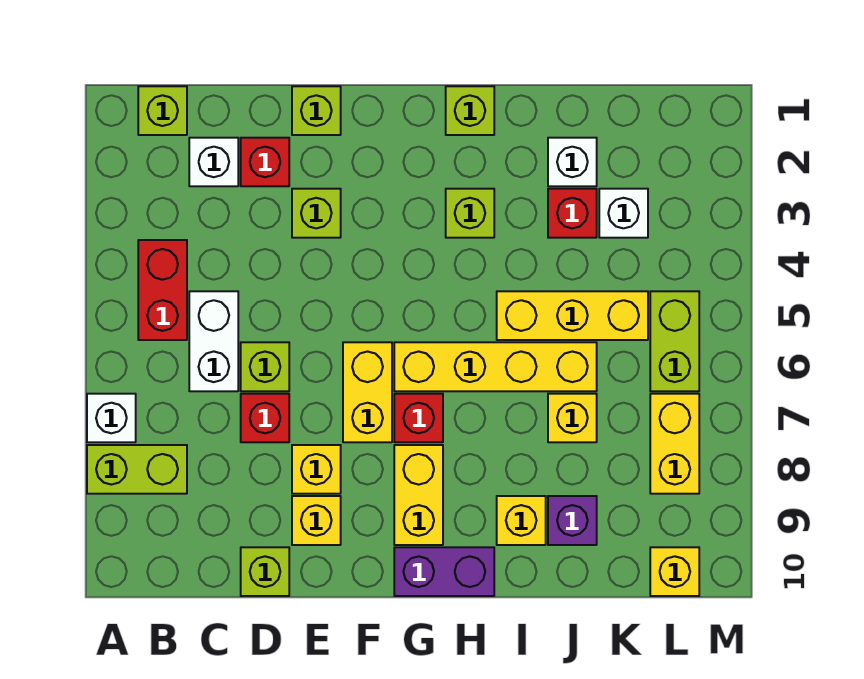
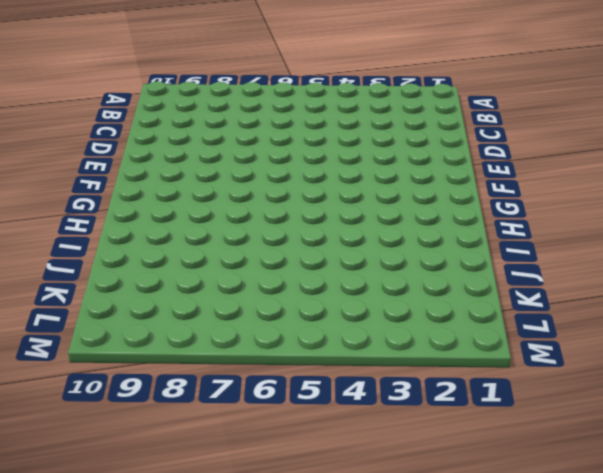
none -> white 1x1 brick [87,394,136,442]
none -> lime 1x2 brick [87,445,187,494]
none -> lime 1x1 brick [138,86,187,135]
none -> red 1x2 brick [138,240,187,340]

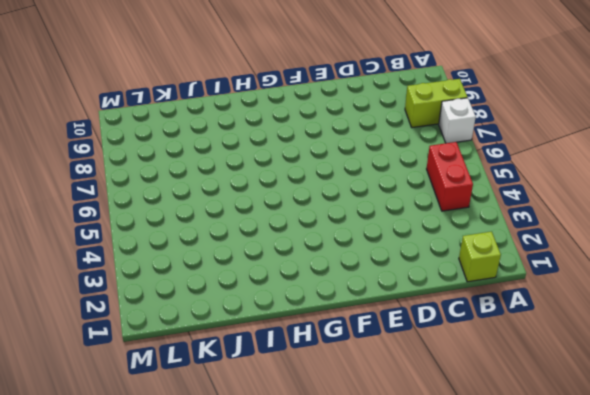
none -> white 1x1 brick [189,138,238,186]
none -> white 1x2 brick [189,291,238,391]
none -> red 1x1 brick [241,138,289,186]
none -> lime 1x1 brick [241,342,289,391]

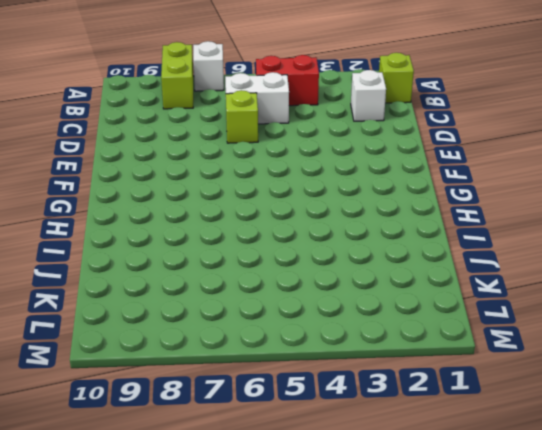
none -> red 1x1 brick [241,138,289,186]
none -> red 1x1 brick [241,394,289,442]
none -> lime 1x1 brick [241,547,289,596]
none -> lime 1x1 brick [292,86,341,135]

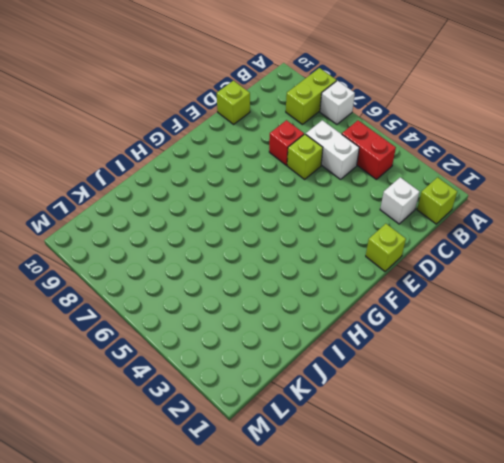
none -> red 1x1 brick [241,138,289,186]
none -> lime 1x1 brick [292,189,341,238]
none -> yellow 1x1 brick [292,445,341,494]
none -> yellow 1x1 brick [292,496,341,545]

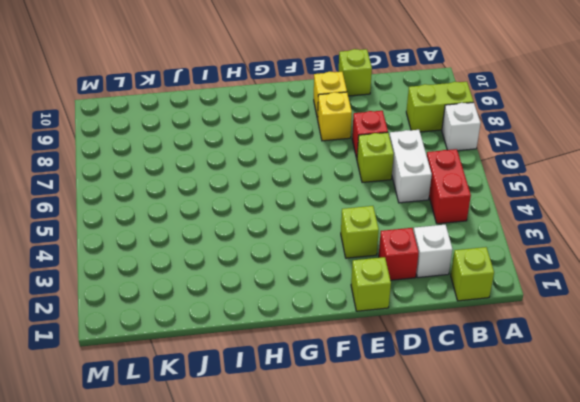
none -> yellow 1x2 brick [343,342,392,442]
none -> yellow 1x4 brick [394,342,597,391]
none -> red 1x1 brick [394,394,443,442]
none -> yellow 1x2 brick [394,445,443,545]

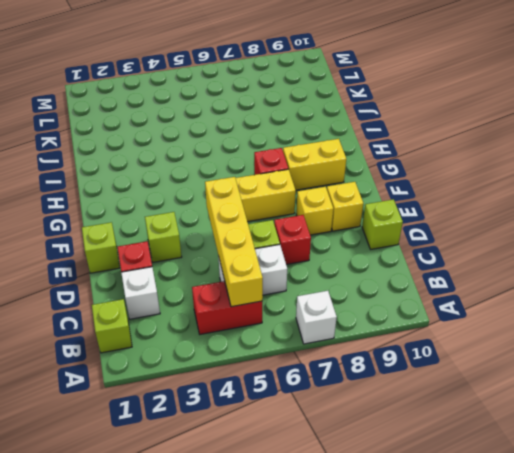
yellow 1x4 brick [205,177,263,307] -> yellow 1x4 brick moved to [394,342,597,391]
none -> lime 1x2 brick [87,445,187,494]
none -> purple 1x2 brick [394,547,494,596]
none -> lime 1x1 brick [446,86,494,135]
none -> lime 1x1 brick [446,189,494,238]

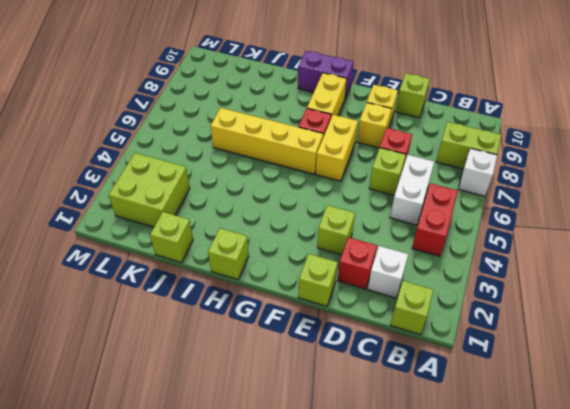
lime 1x1 brick [150,212,193,262] -> lime 1x1 brick moved to [446,189,494,238]
lime 2x2 brick [109,153,190,227] -> white 1x1 brick [599,189,648,238]
none -> yellow 1x3 brick [497,291,648,340]
none -> yellow 1x1 brick [497,496,546,545]
none -> white 1x1 brick [548,138,597,186]
none -> red 1x1 brick [548,189,597,238]

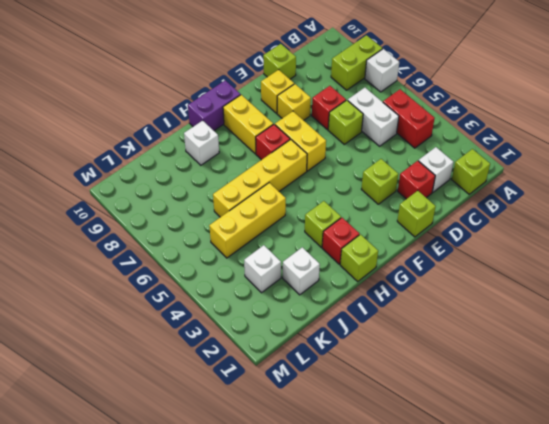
red 1x1 brick [322,218,359,264] -> red 1x1 brick moved to [548,189,597,238]
white 1x1 brick [184,121,219,165] -> yellow 1x1 brick [497,496,546,545]
none -> yellow 1x1 brick [548,394,597,442]
none -> purple 1x1 brick [548,496,597,545]
none -> lime 1x2 brick [650,291,699,391]
none -> yellow 1x2 brick [650,394,699,494]

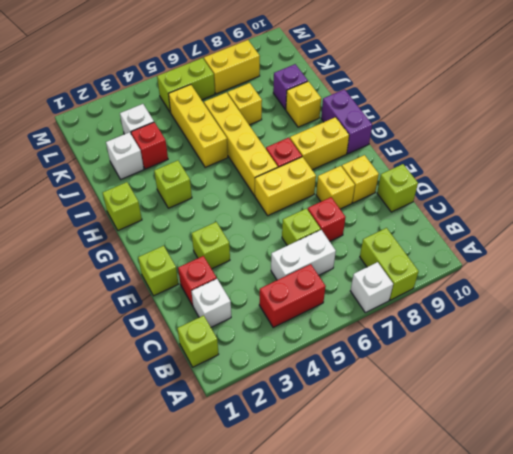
none -> yellow 1x1 brick [650,547,699,596]

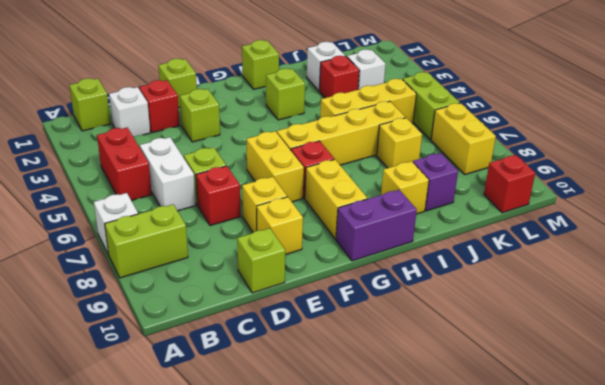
red 1x1 brick [484,155,535,213] -> yellow 1x1 brick [650,547,699,596]

